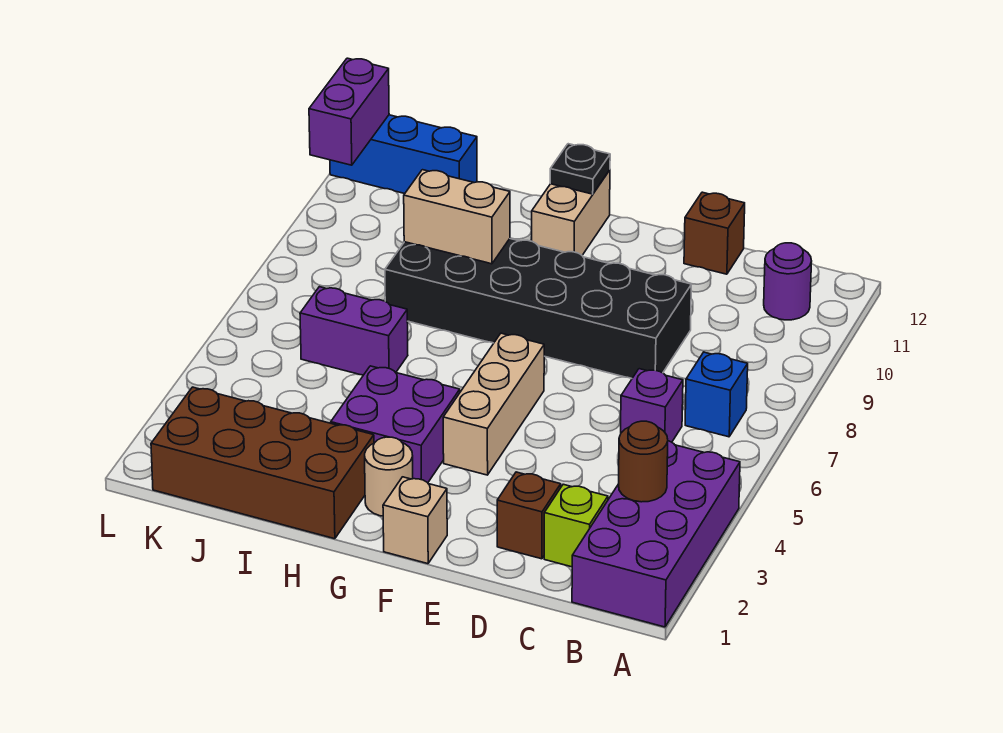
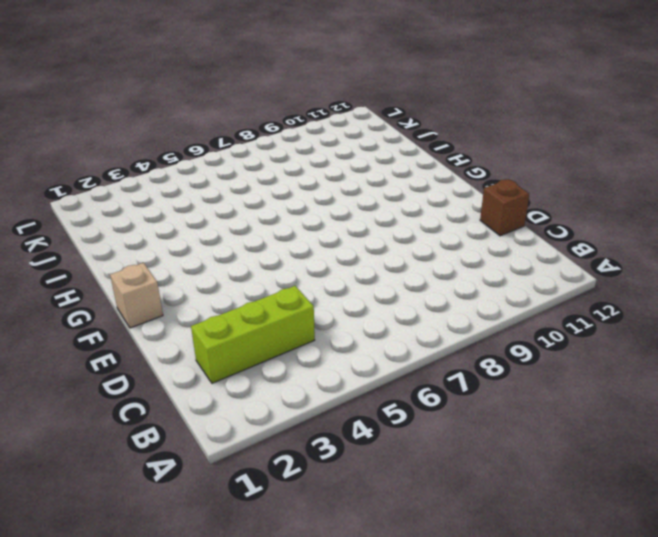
lime 1x3 brick [191,286,315,383] -> lime 1x1 brick [544,484,608,567]
none -> purple 2x4 brick [572,441,740,627]
none -> blue 1x1 brick [685,352,748,437]
none -> purple 1x1 round brick [764,243,812,320]

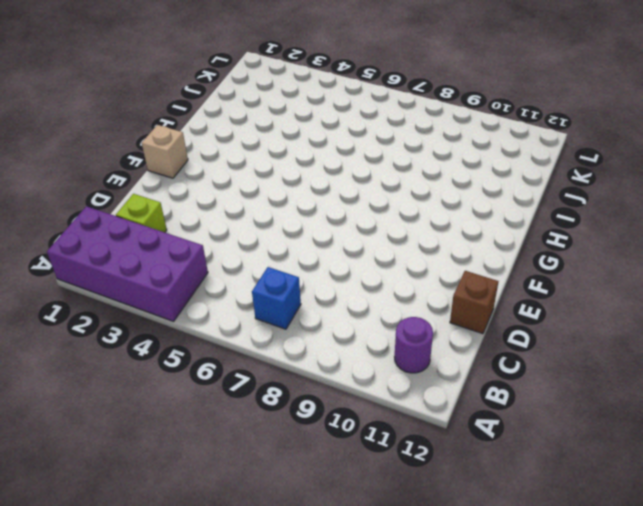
none -> purple 1x1 brick [621,369,683,442]
none -> brown 1x1 brick [497,472,561,559]
none -> black 2x6 brick [385,239,691,378]

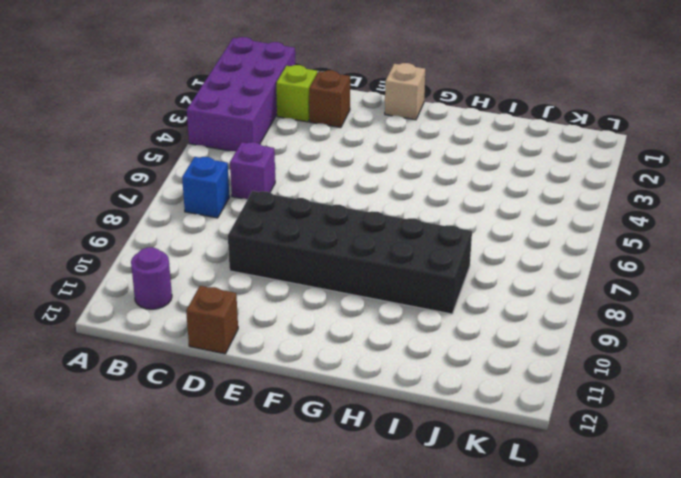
none -> tan 1x3 brick [443,333,544,475]
none -> tan 1x1 round brick [365,437,413,516]
none -> purple 2x2 brick [331,366,460,483]

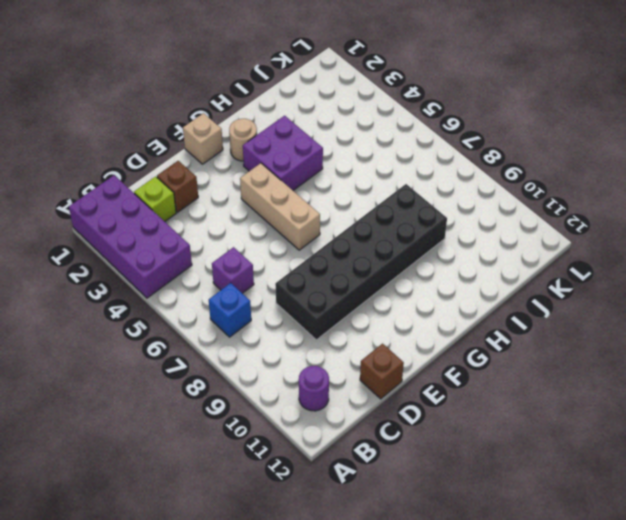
none -> tan 1x2 brick [532,170,610,255]
none -> brown 2x4 brick [151,387,374,539]
none -> purple 1x2 brick [300,287,408,375]

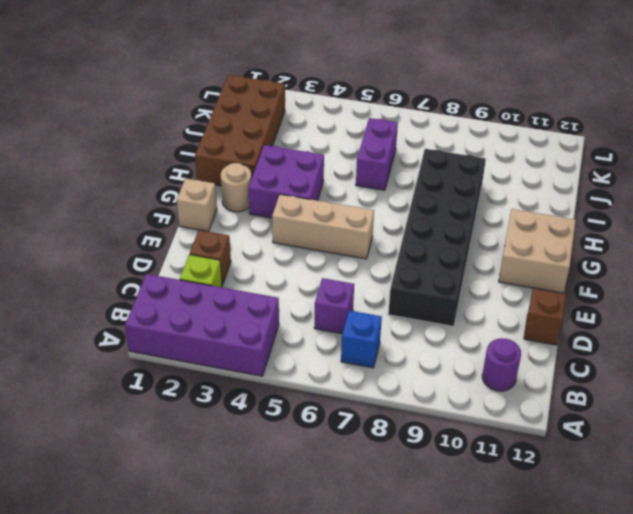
tan 2x2 brick [499,209,576,293] -> tan 1x2 brick [532,170,610,255]
none -> blue 1x3 brick [330,115,477,194]
none -> brown 1x1 round brick [619,421,668,502]
none -> black 1x1 plate [550,144,610,194]

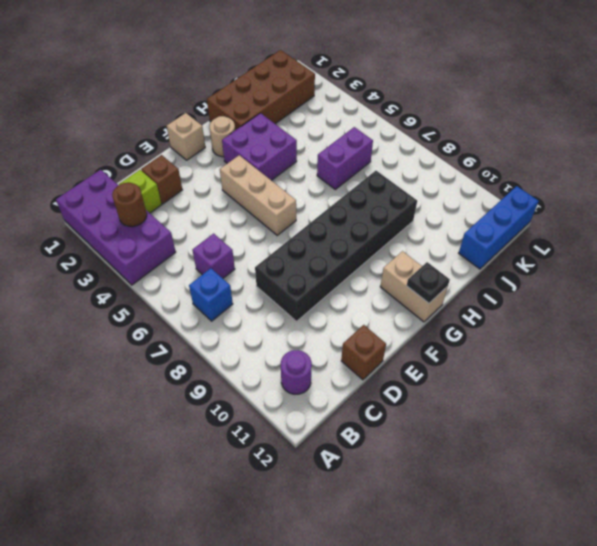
none -> tan 1x2 brick [404,170,510,264]
none -> purple 1x2 brick [309,58,389,165]

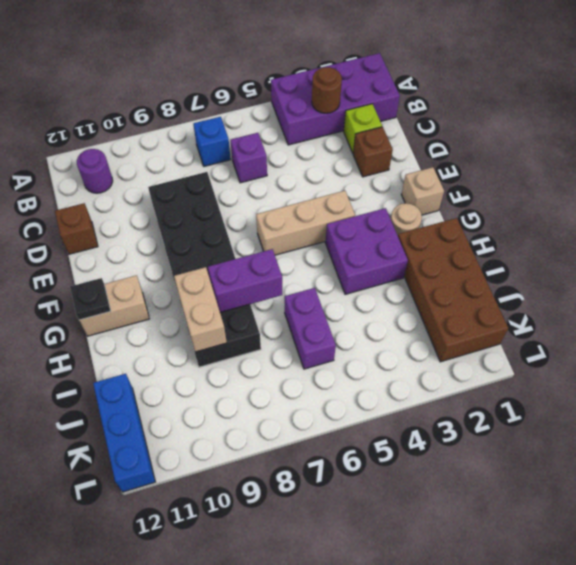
purple 1x2 brick [208,249,282,312] -> purple 1x2 brick moved to [309,58,389,165]

